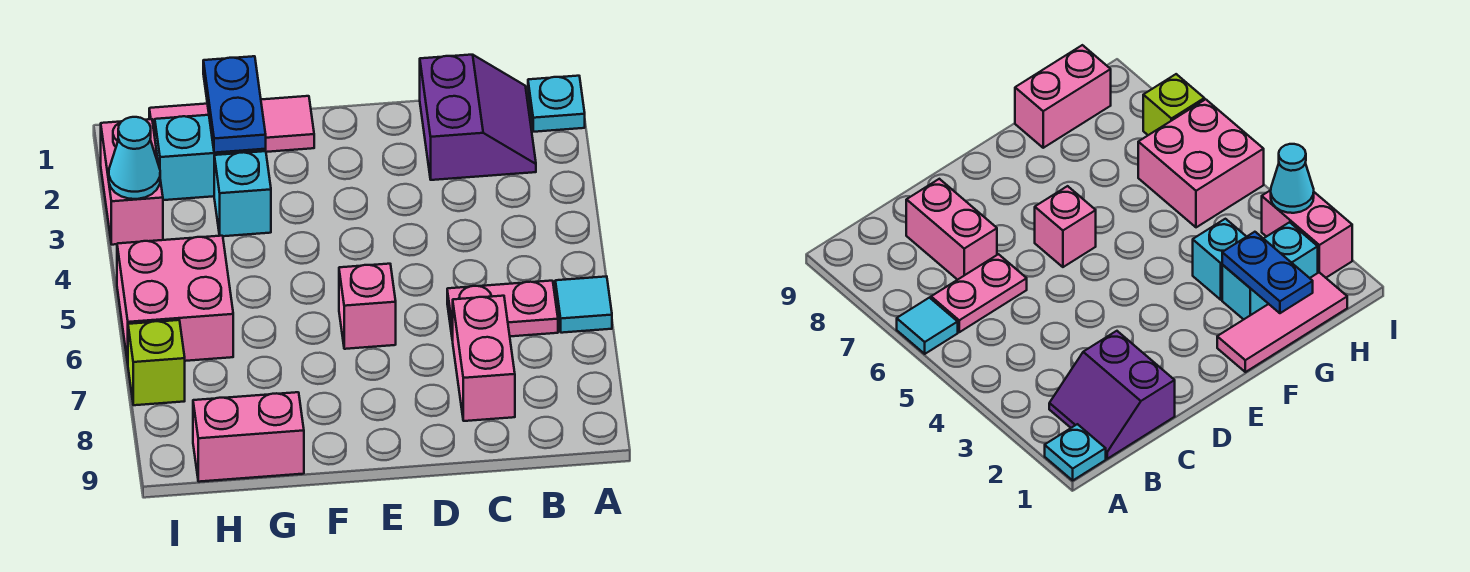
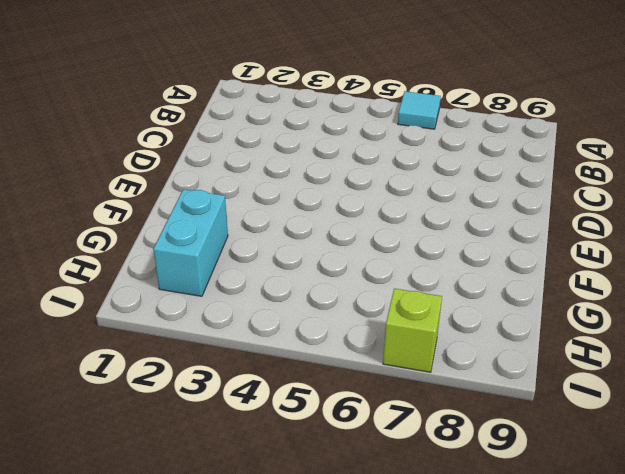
none -> cyan 1x1 plate [528,76,585,132]
none -> purple 2x2 slope [420,55,536,180]
none -> pink 1x2 plate [447,281,558,340]

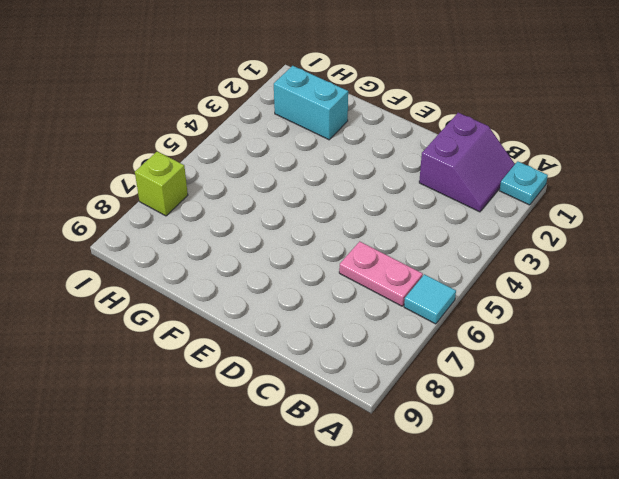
none -> pink 1x2 brick [452,296,515,421]
none -> pink 1x1 brick [339,264,396,349]
none -> pink 1x3 tile [149,96,314,152]

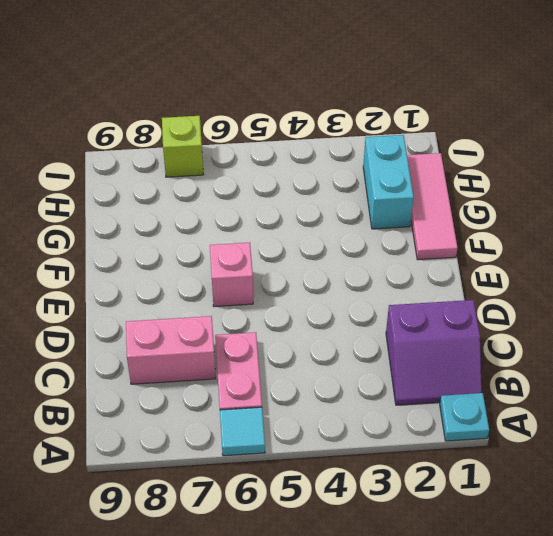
none -> cyan 1x1 brick [214,151,271,236]
none -> pink 1x2 brick [193,392,304,482]
none -> pink 2x2 brick [117,236,233,363]

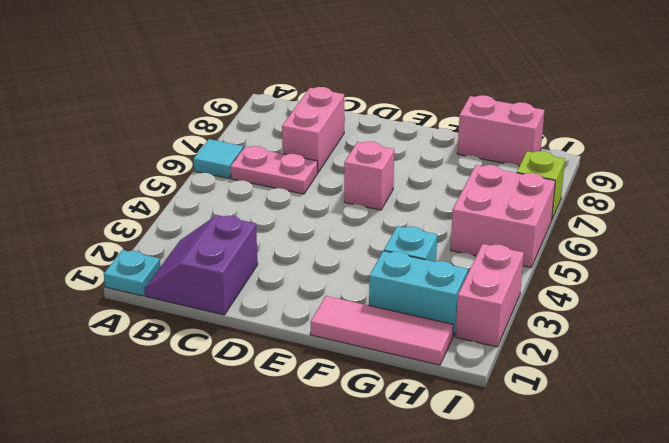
none -> blue 1x2 plate [203,56,266,153]
none -> cyan 1x1 cone [109,117,160,199]

